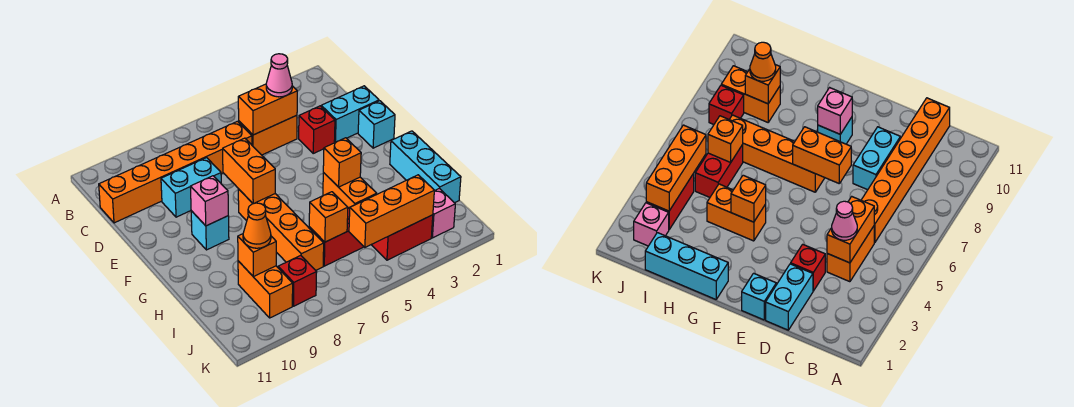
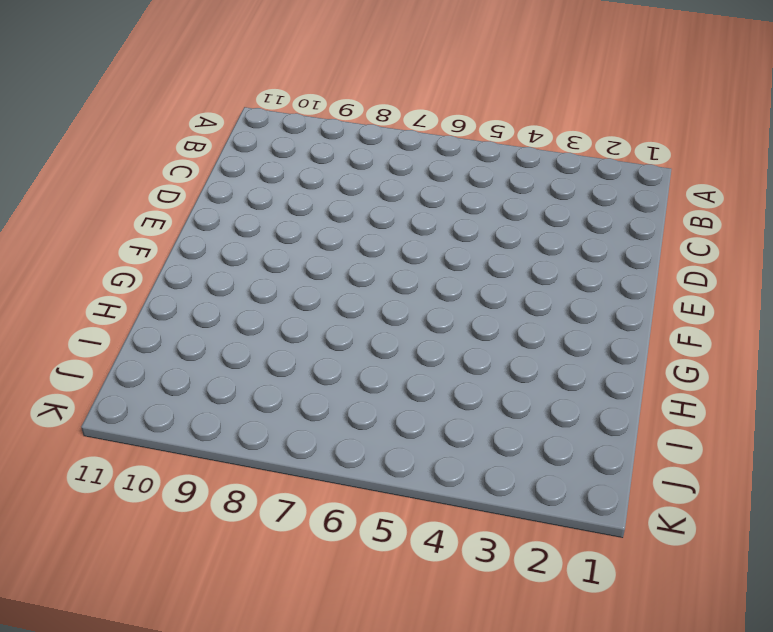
none -> orange 1x2 brick [239,115,297,155]
none -> orange 1x6 brick [99,121,252,223]
none -> cyan 1x2 brick [321,86,379,143]

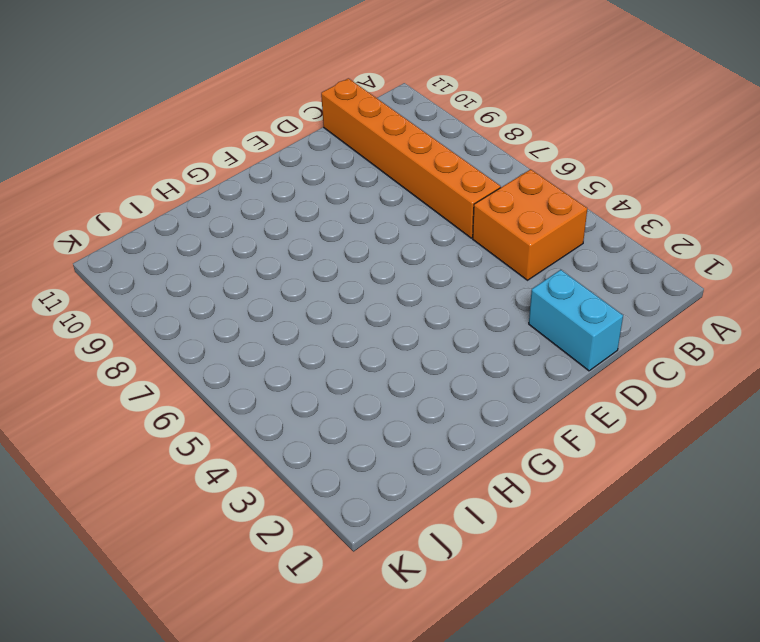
orange 2x2 brick [473,169,587,280] -> orange 1x2 brick [239,115,297,155]
none -> red 1x1 brick [299,106,335,153]
none -> cyan 1x2 brick [161,158,221,217]
none -> cyan 1x1 brick [358,101,395,148]

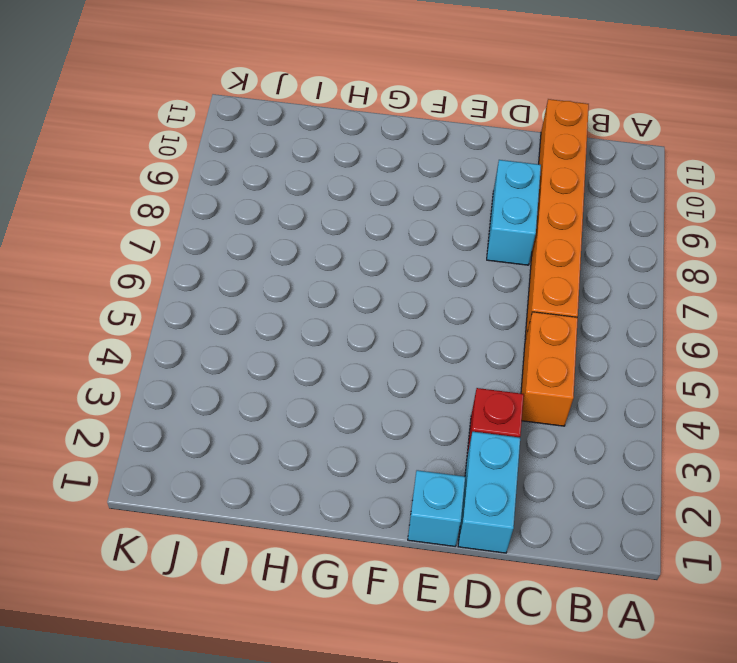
none -> orange 1x4 brick [238,189,324,270]
none -> cyan 1x1 brick [191,211,229,250]
none -> cyan 1x3 brick [390,131,461,203]

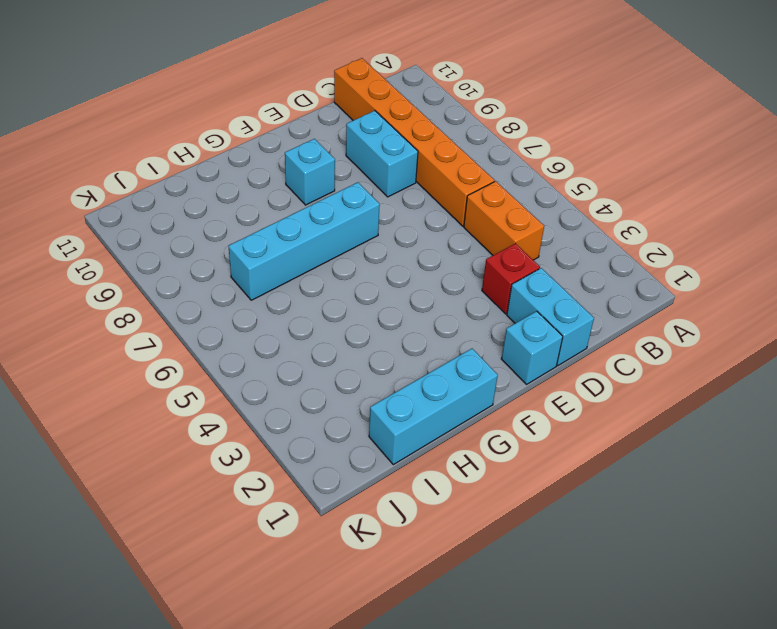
cyan 1x4 brick [229,182,380,300] -> orange 1x4 brick [238,189,324,270]
none -> orange 1x2 brick [323,172,377,208]
none -> red 1x2 brick [309,208,364,266]
none -> orange 1x2 brick [238,261,293,318]

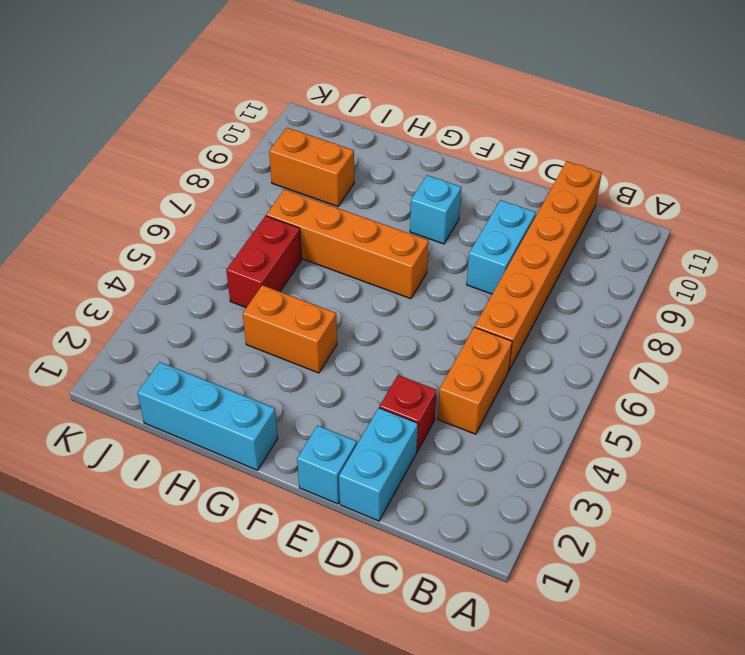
none -> pink 1x1 brick [431,188,455,238]
none -> red 1x2 brick [371,215,433,260]
none -> red 1x1 brick [278,255,317,306]

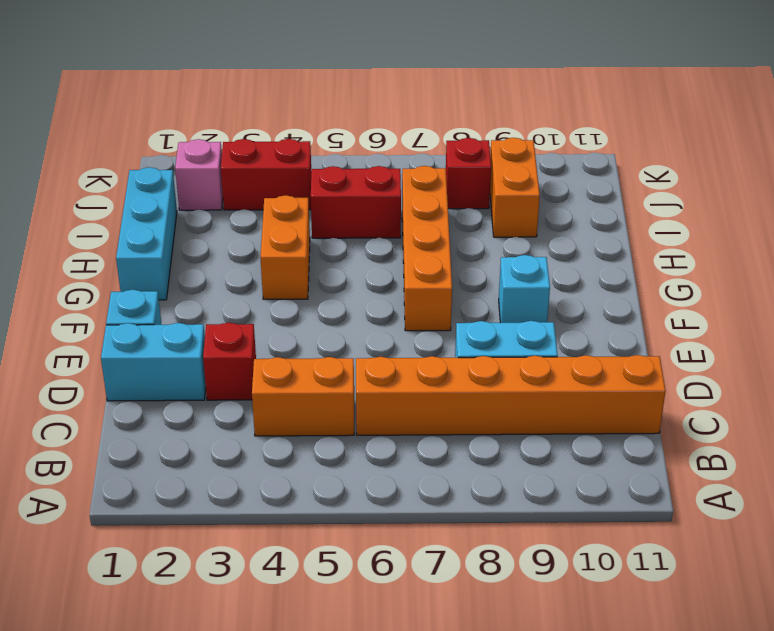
none -> orange 1x2 brick [238,84,297,135]
none -> orange 1x2 brick [223,138,275,204]
none -> pink 1x1 brick [190,176,228,226]

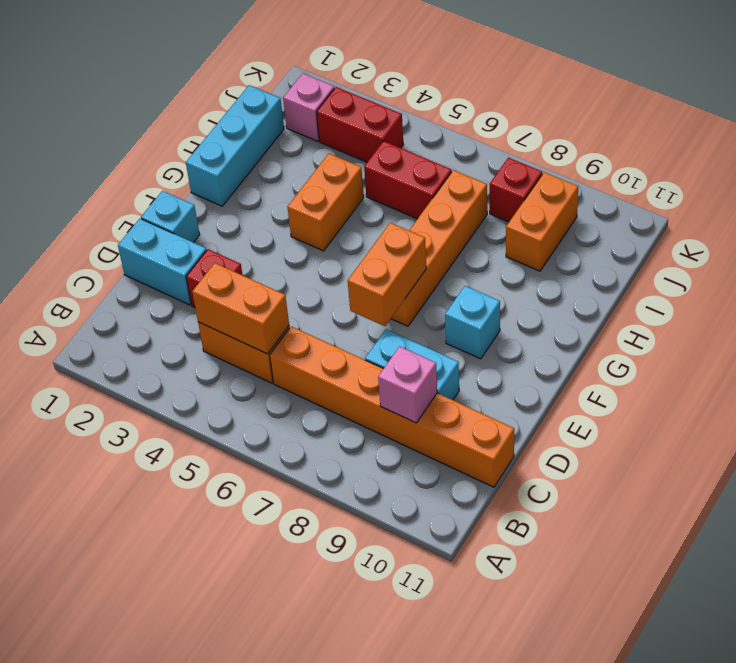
pink 1x1 brick [378,346,437,423] -> pink 1x1 brick moved to [190,176,228,226]
none -> orange 1x1 brick [323,138,361,187]
none -> orange 1x1 brick [309,192,348,242]
none -> orange 1x1 brick [238,234,276,277]

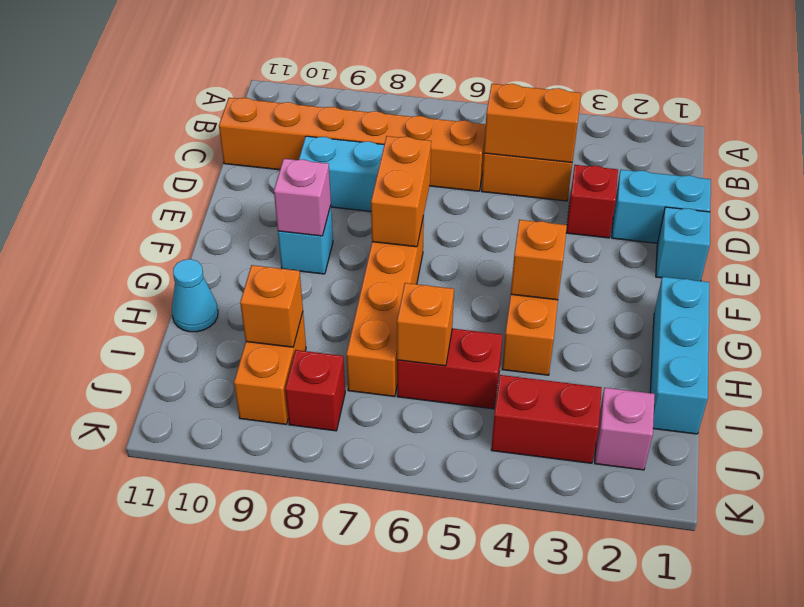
cyan 1x1 cone [172,259,218,332] -> none
none -> orange 1x3 brick [349,175,434,247]
none -> pink 1x1 cone [266,54,292,97]
none -> orange 1x1 cone [243,203,271,248]

